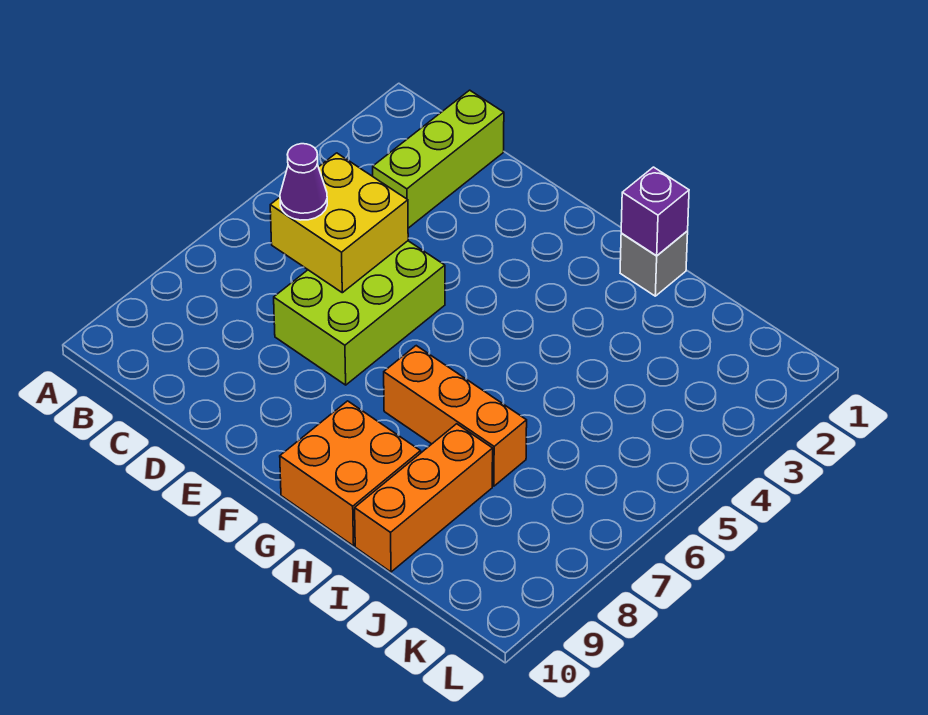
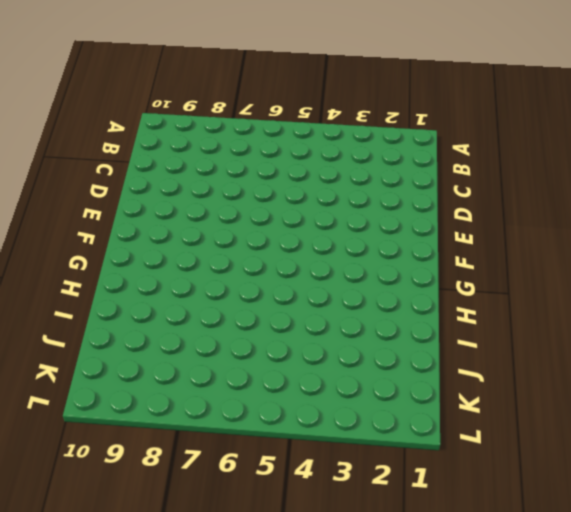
none -> lime 1x3 brick [373,90,504,228]
none -> lime 2x3 brick [274,241,445,385]

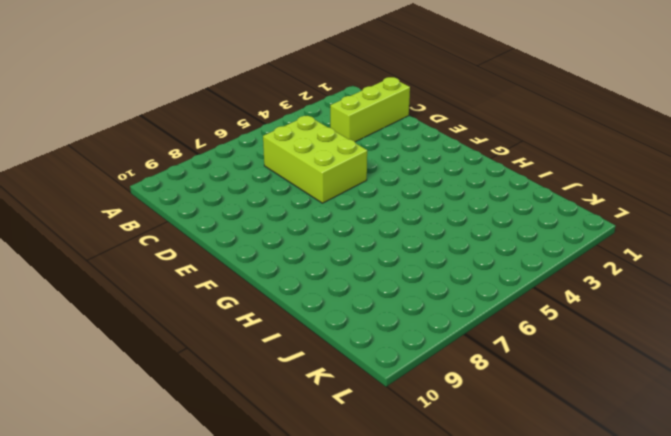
lime 2x3 brick [263,116,367,203] -> lime 2x3 brick turned to [274,241,445,385]
none -> orange 1x3 brick [384,346,527,486]
none -> orange 2x2 brick [280,401,421,546]

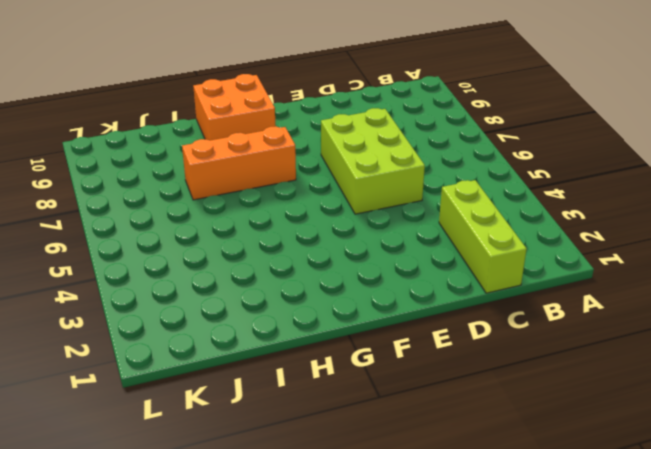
none -> grey 1x1 brick [620,231,688,296]
none -> orange 1x3 brick [355,424,493,572]

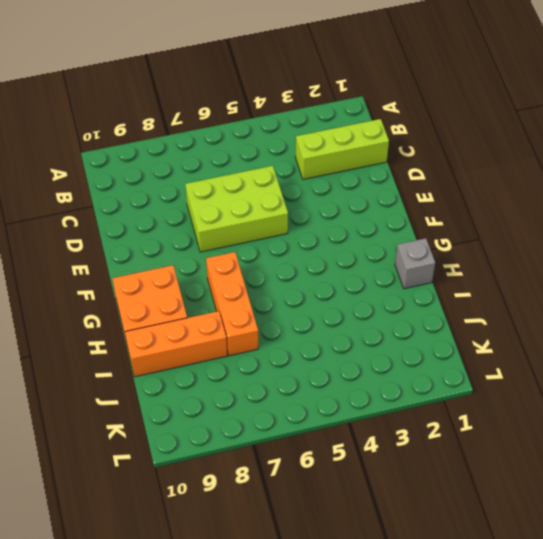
none -> yellow 2x2 brick [270,153,408,293]
none -> purple 1x1 brick [621,167,689,256]

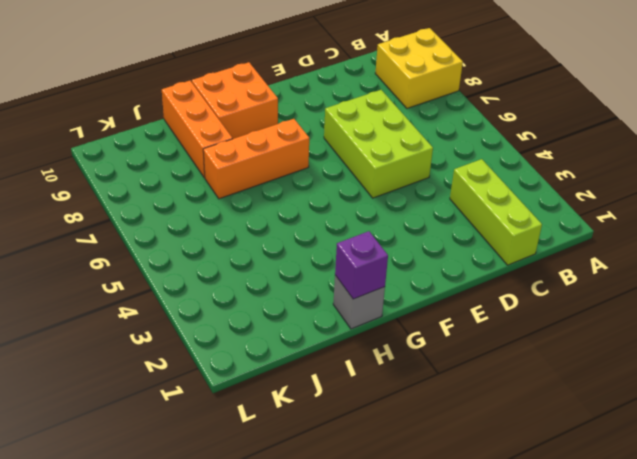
yellow 2x2 brick [375,28,463,108] -> yellow 2x2 brick moved to [270,153,408,293]
none -> purple 1x1 cone [280,144,327,220]

